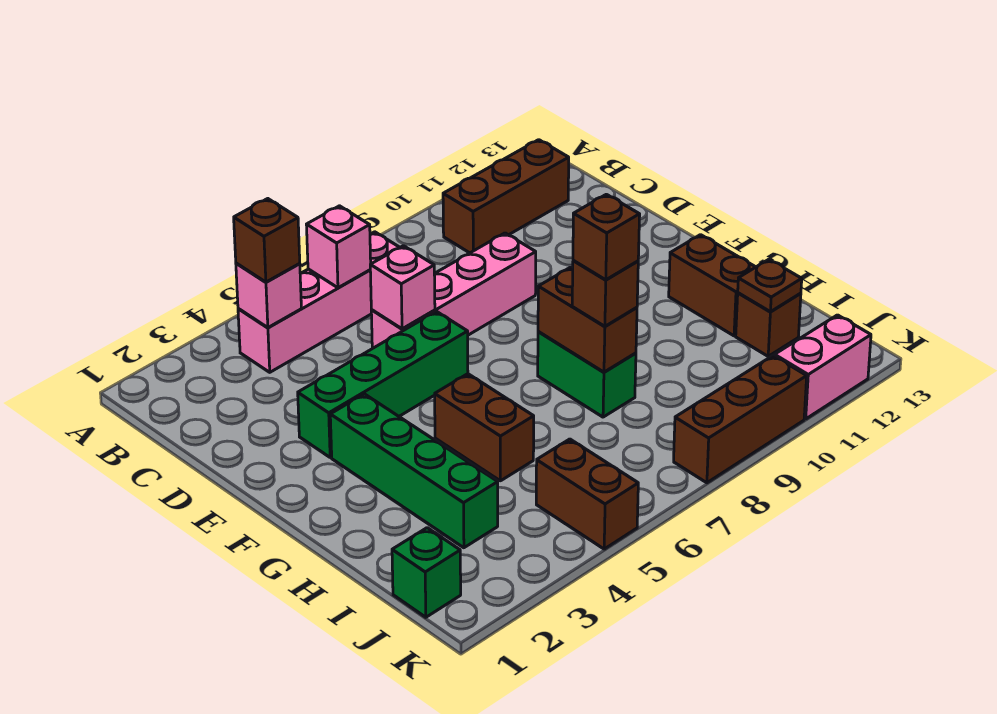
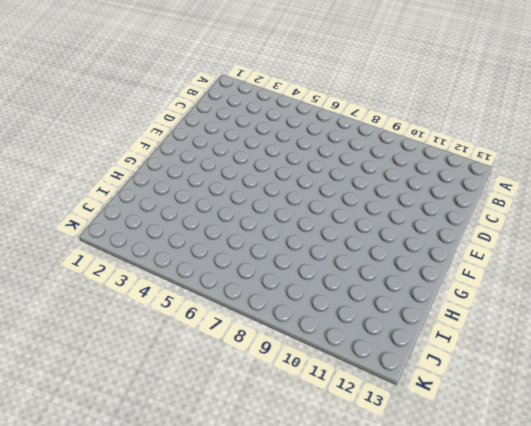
none -> pink 1x4 brick [238,232,400,372]
none -> brown 1x3 brick [443,140,569,253]
none -> pink 1x4 brick [371,233,536,348]

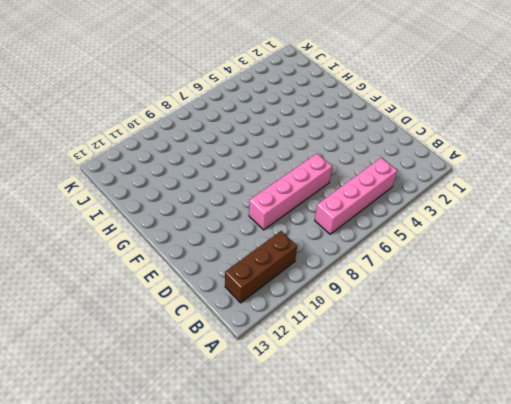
none -> green 1x4 brick [298,312,468,457]
none -> green 1x4 brick [330,394,498,548]
none -> brown 1x2 brick [435,374,534,481]

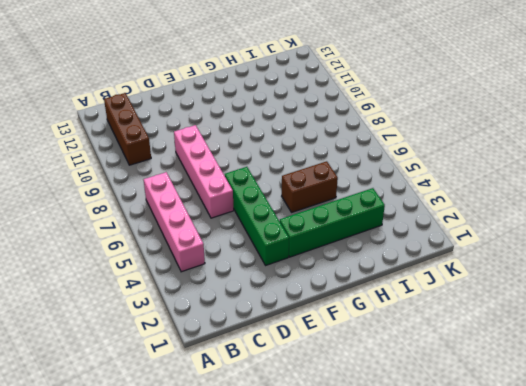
none -> green 1x2 brick [538,332,636,417]
none -> brown 1x2 brick [669,235,755,336]
none -> brown 1x1 brick [736,293,801,356]

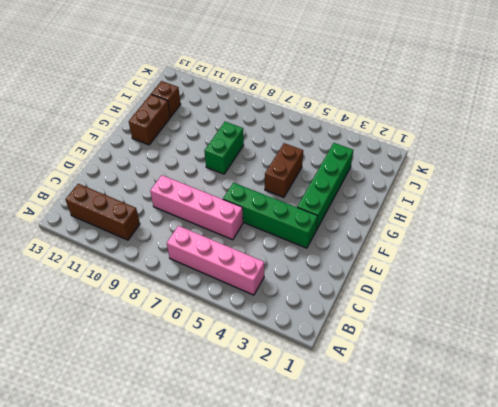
none -> green 1x1 brick [392,528,461,617]
none -> brown 1x2 brick [536,439,638,549]
none -> brown 1x3 brick [674,356,807,483]

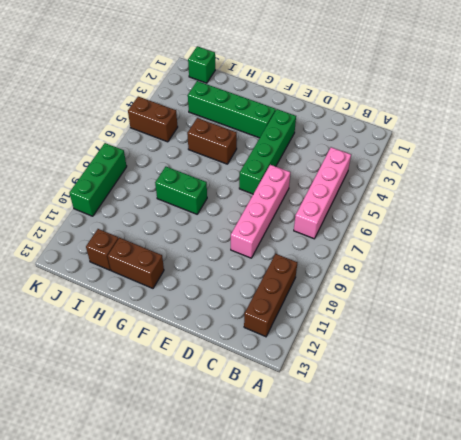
green 1x3 brick [69,143,127,216] -> brown 1x3 brick [674,356,807,483]
none -> pink 1x2 brick [775,315,871,419]
none -> pink 1x1 brick [236,263,301,328]
none -> pink 1x1 brick [306,206,371,288]

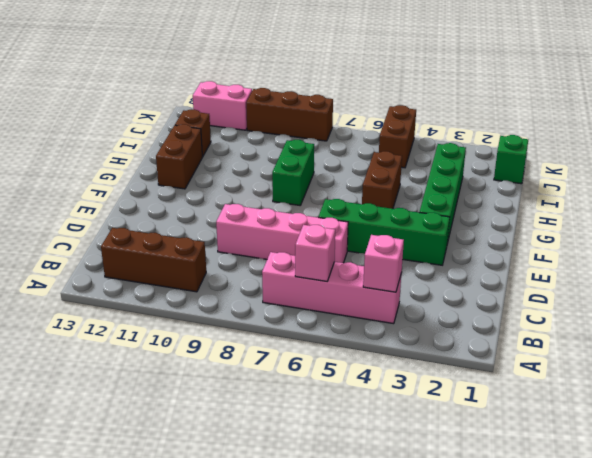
none -> pink 1x1 brick [370,246,435,329]
none -> brown 1x2 brick [538,267,637,372]
none -> brown 1x1 plate [738,259,802,312]

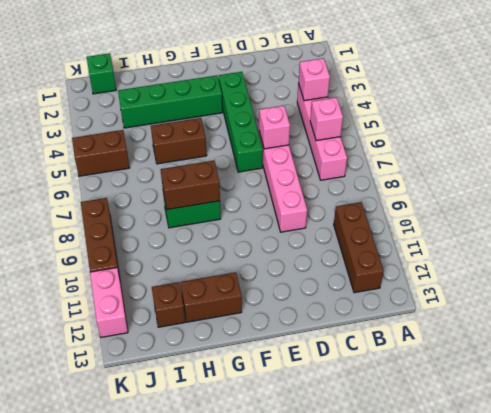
none -> brown 1x1 plate [738,259,802,312]
none -> brown 1x1 brick [234,199,300,282]
none -> brown 1x1 brick [572,260,638,326]

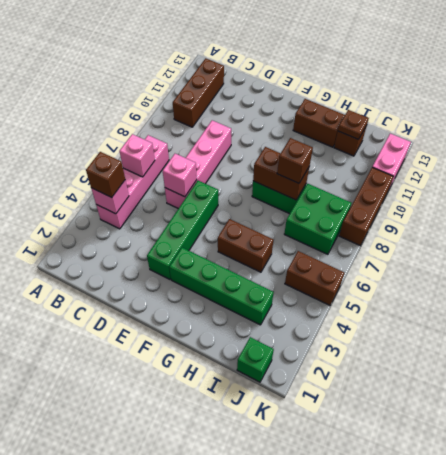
green 2x2 brick [284,184,351,254] -> none
none -> brown 1x1 brick [573,194,640,280]

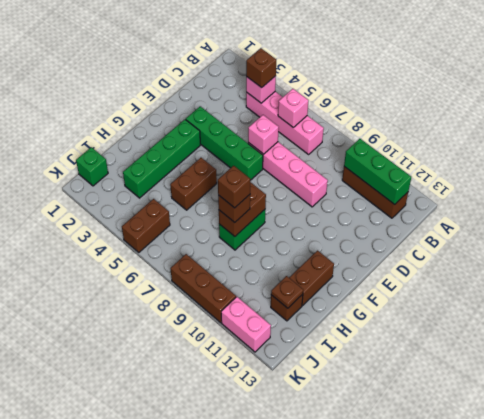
green 1x3 brick [344,139,411,204] -> none

